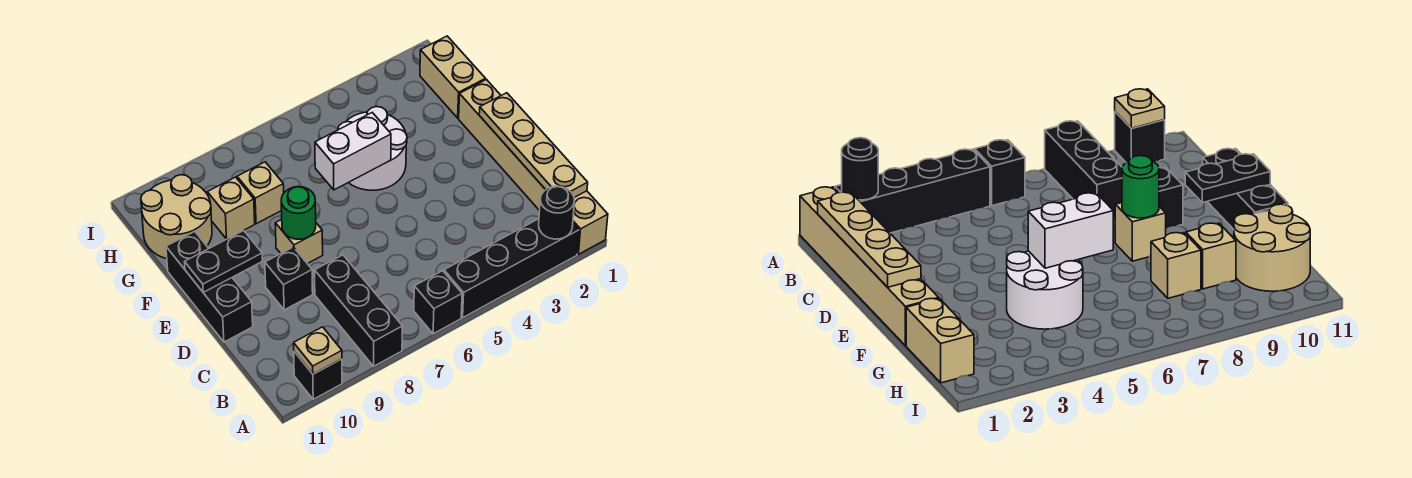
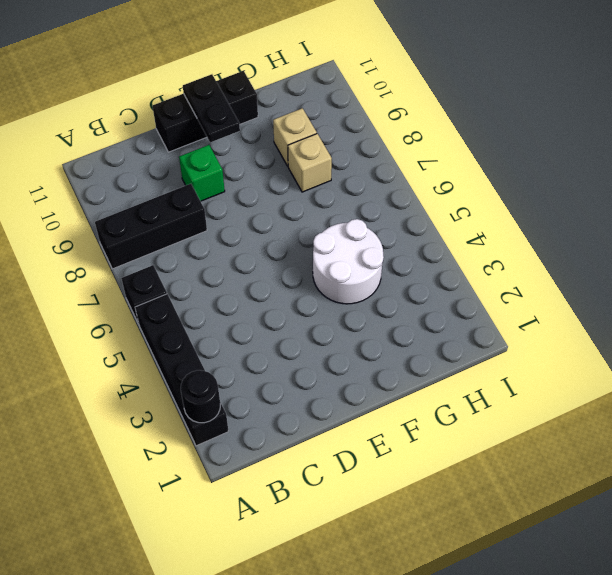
green 1x1 brick [179,145,225,201] -> black 1x1 brick [265,247,313,310]
none -> tan 1x6 brick [459,80,608,254]
none -> black 1x1 brick [294,352,342,399]
none -> tan 1x1 brick [275,219,323,264]

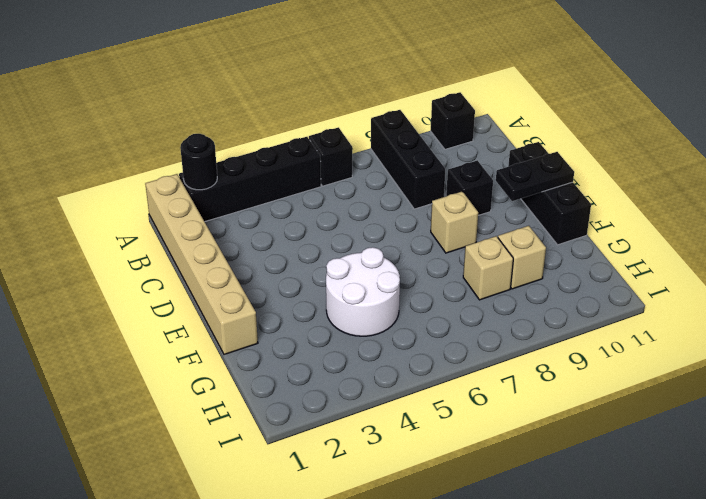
none -> tan 1x2 brick [420,36,485,118]
none -> tan 2x2 round brick [141,175,212,259]
none -> tan 1x1 plate [294,327,342,374]

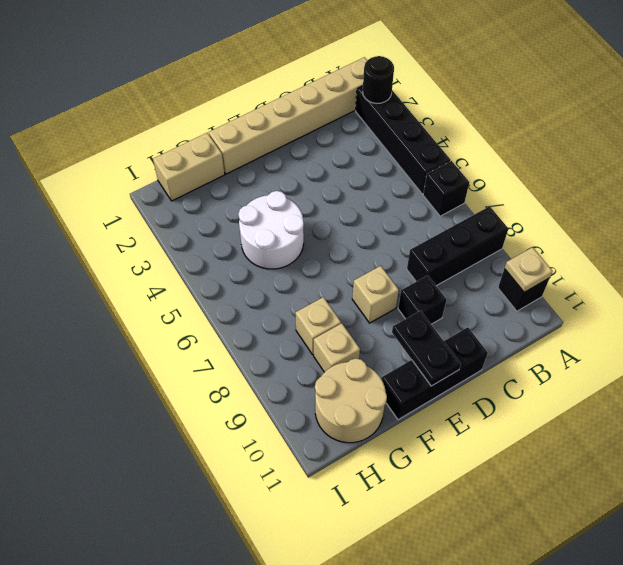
none -> tan 1x4 plate [479,93,588,197]
none -> green 1x1 round brick [281,187,316,239]
none -> white 1x2 brick [315,113,391,190]

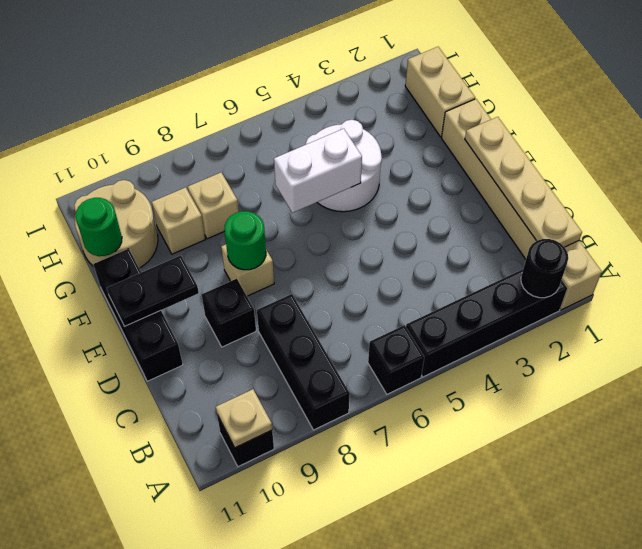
green 1x1 round brick [75,198,122,256] -> none

